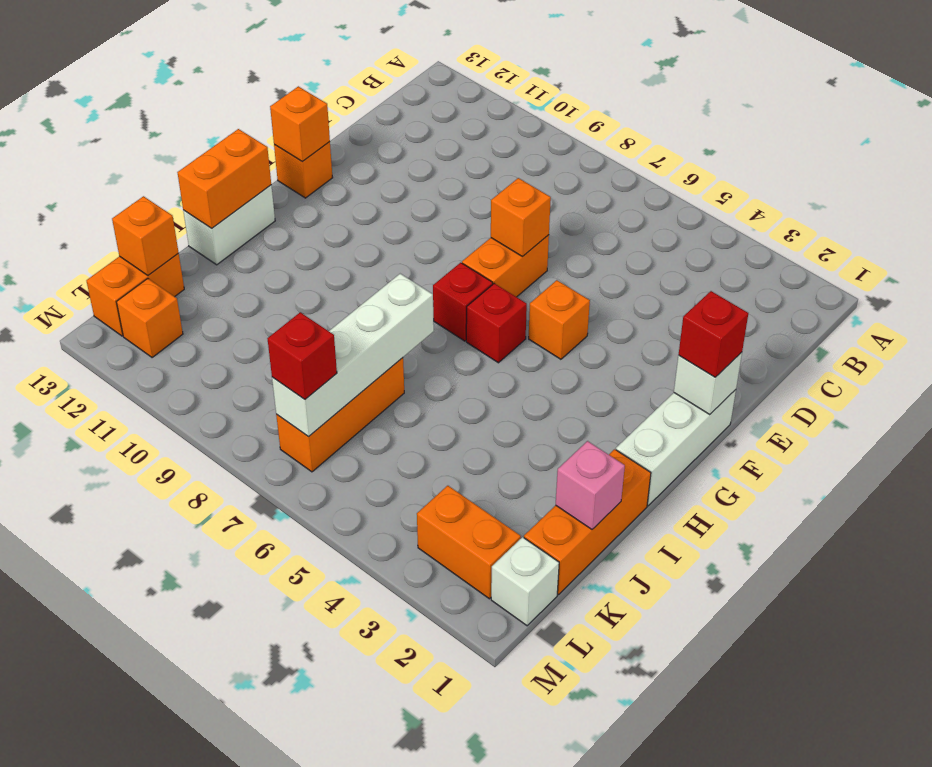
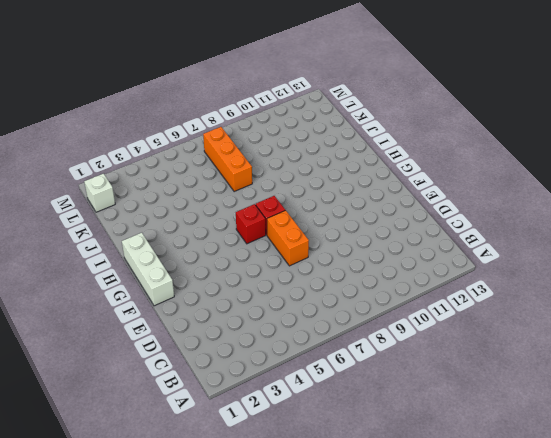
none -> orange 1x1 brick [529,280,590,359]
none -> orange 1x1 brick [274,142,333,198]
none -> white 1x2 brick [183,185,275,265]

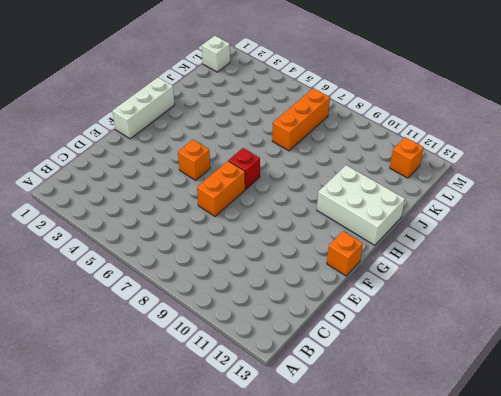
white 2x3 brick [317,165,405,245] -> white 1x2 brick [183,185,275,265]
none -> red 1x1 brick [466,283,527,363]
none -> orange 1x3 brick [524,449,651,595]
none -> orange 1x2 brick [87,254,184,336]

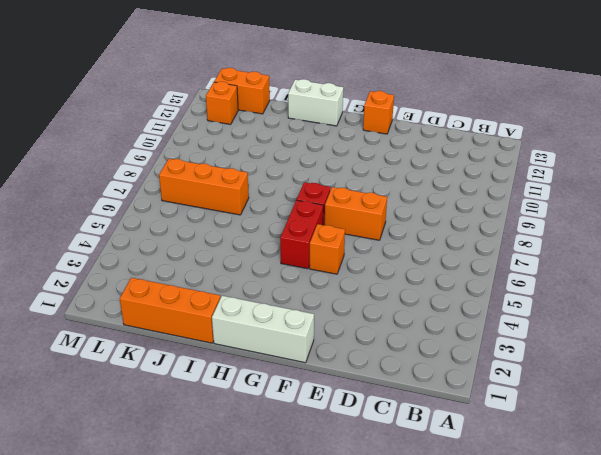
red 1x2 brick [280,200,323,269] -> red 1x1 brick [466,283,527,363]
none -> white 1x1 brick [491,537,559,626]
none -> orange 1x2 brick [417,486,521,599]
none -> orange 1x1 brick [491,178,551,257]

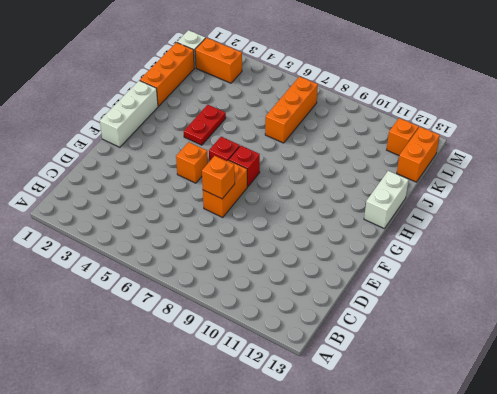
red 1x2 plate [184,105,226,145] -> none
none -> orange 1x1 brick [274,142,333,198]
none -> white 1x1 brick [674,352,742,415]
none -> orange 1x1 brick [270,86,330,162]

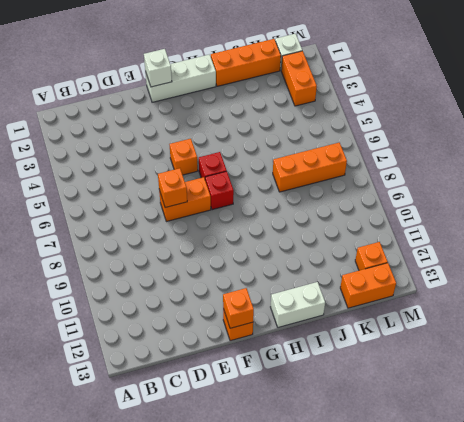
none -> orange 1x2 brick [177,129,271,228]
none -> white 1x4 brick [272,274,434,437]
none -> pink 1x1 brick [556,441,625,529]

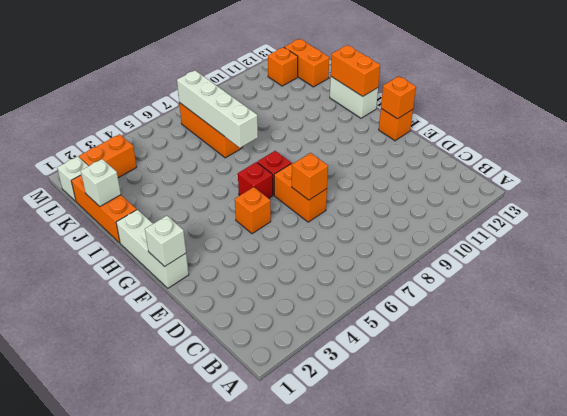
white 1x1 brick [81,159,121,206] -> pink 1x1 brick [556,441,625,529]
none -> orange 1x1 brick [112,196,179,275]
none -> red 1x1 brick [679,291,748,377]
none -> red 1x1 brick [267,312,337,399]

